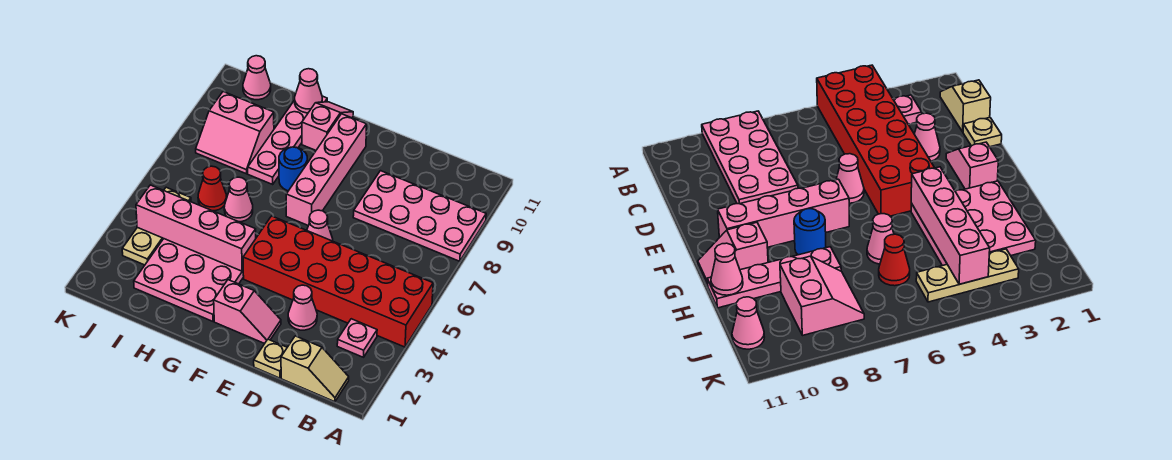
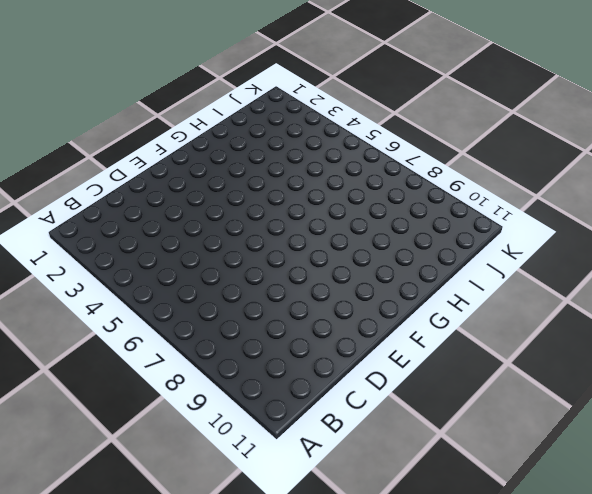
none -> red 2x6 brick [243,216,433,347]
none -> pink 2x4 plate [353,171,486,261]
none -> tan 1x2 slope [281,336,349,402]

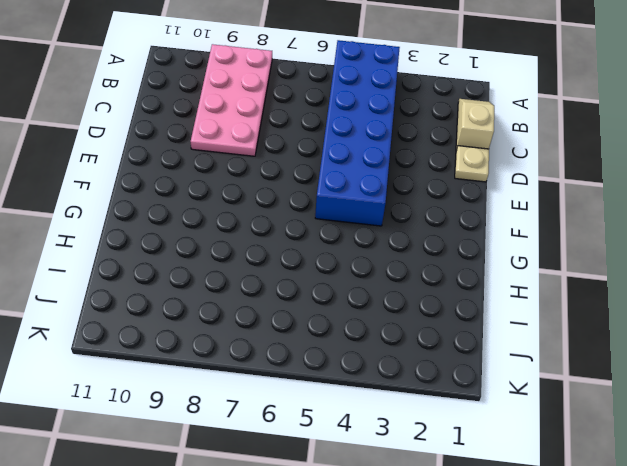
blue 2x6 brick [315,40,400,226] -> red 2x6 brick [243,216,433,347]
none -> pink 1x1 plate [337,319,377,357]
none -> pink 1x1 cone [288,285,317,330]
none -> pink 1x2 slope [214,280,281,344]

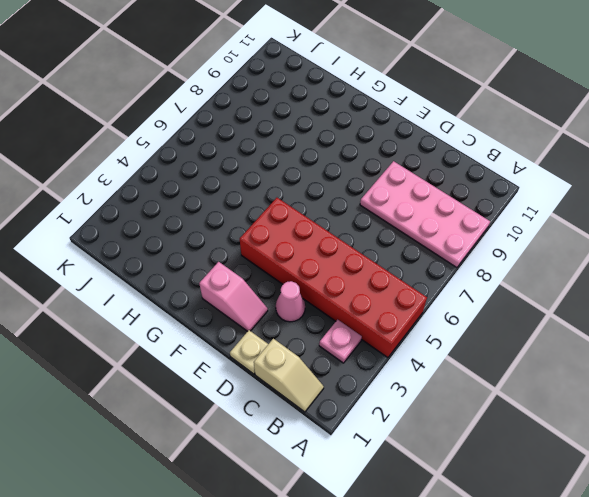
none -> pink 1x1 cone [307,210,333,241]
none -> pink 1x4 brick [286,114,367,226]
none -> pink 3x3 plate [134,239,244,321]

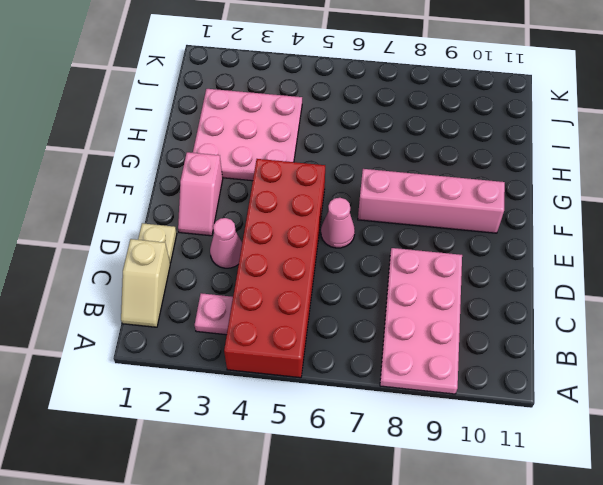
none -> blue 1x1 round brick [279,147,307,191]
none -> pink 1x2 slope [302,102,353,150]
none -> pink 1x1 cone [224,177,253,222]

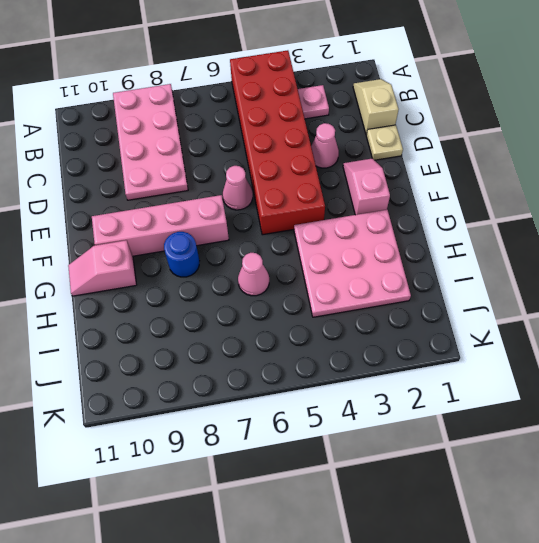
none -> pink 1x4 plate [248,96,327,184]
none -> red 1x1 cone [198,166,226,211]
none -> pink 2x2 slope [196,92,274,174]

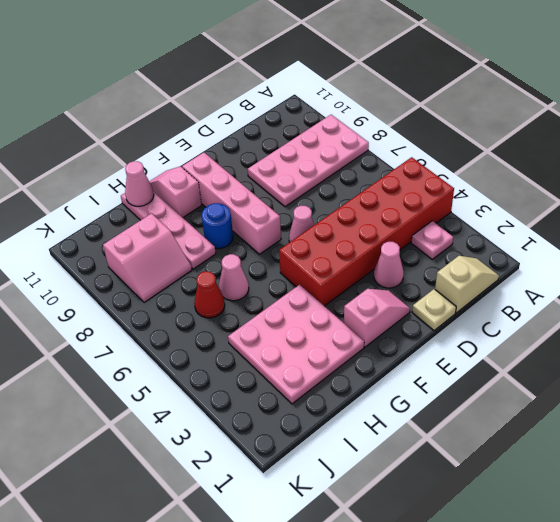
none -> tan 1x3 plate [122,187,191,265]
none -> pink 1x1 cone [243,56,271,100]
none -> pink 1x4 brick [136,185,256,271]

